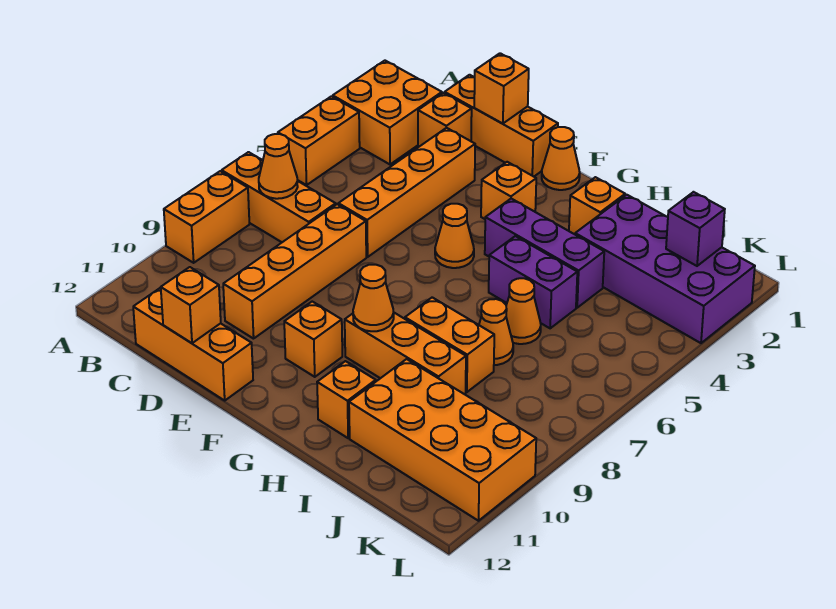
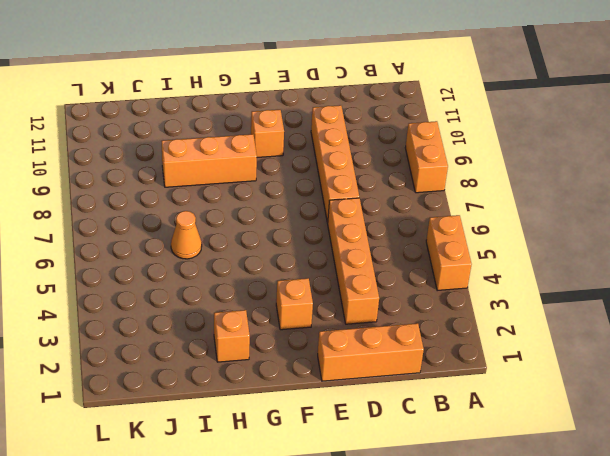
none -> orange 2x2 brick [333,61,442,164]
none -> orange 1x3 brick [222,152,336,242]
none -> orange 1x1 brick [418,93,472,147]

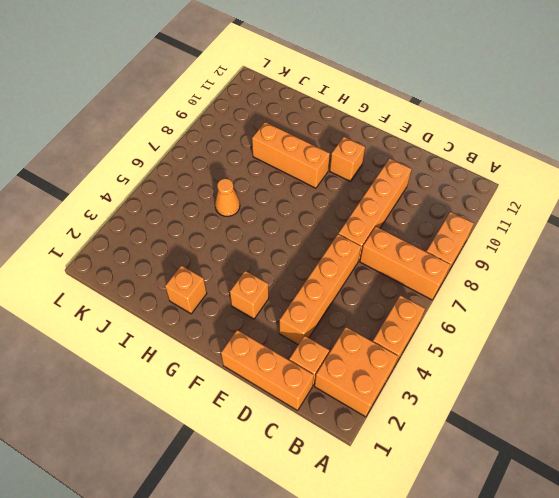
none -> orange 1x3 brick [133,288,253,400]
none -> orange 1x1 cone [542,127,580,190]
none -> orange 1x1 cone [435,204,474,268]

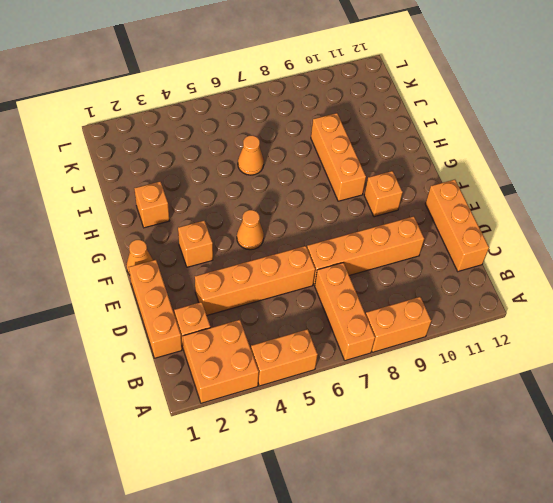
none -> purple 1x3 brick [485,199,604,308]
none -> purple 1x2 brick [489,236,577,328]
none -> orange 1x2 brick [405,297,494,392]

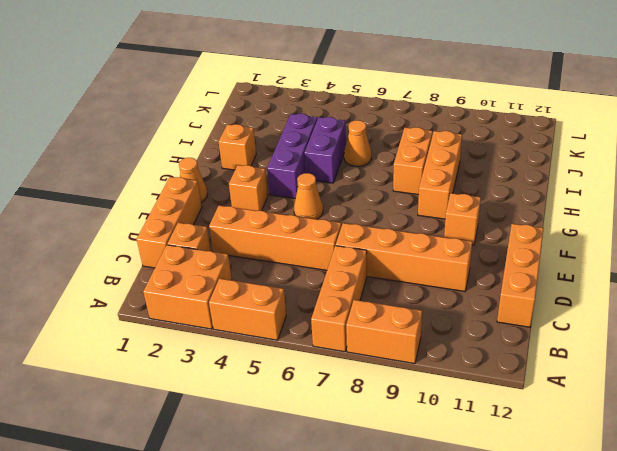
none -> orange 1x1 brick [317,361,376,438]
none -> purple 2x4 brick [575,195,755,343]
none -> orange 1x1 cone [479,299,513,365]

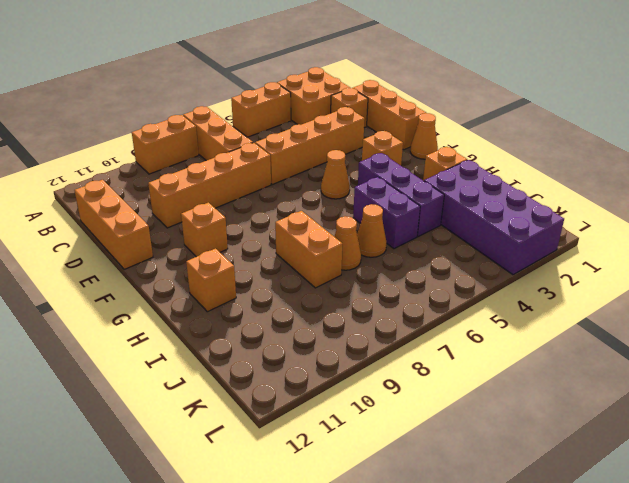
none -> orange 1x3 brick [345,312,466,394]
none -> orange 2x4 brick [349,359,536,521]
none -> orange 1x1 cone [259,134,298,199]

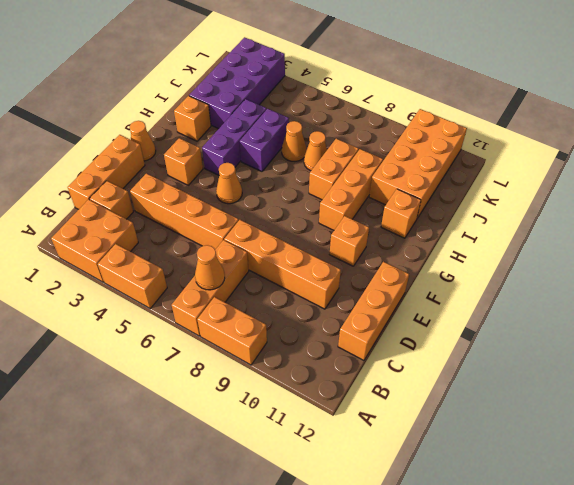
none -> orange 1x1 brick [474,53,529,124]
none -> orange 1x1 brick [161,267,221,343]
none -> orange 1x1 cone [353,265,394,331]

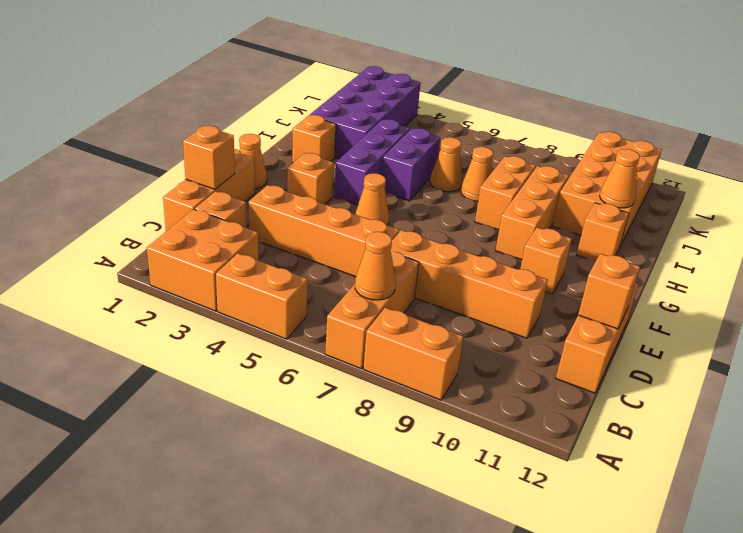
orange 1x1 cone [600,149,640,208] -> orange 1x1 cone moved to [353,265,394,331]
none -> purple 1x1 brick [666,192,725,266]

